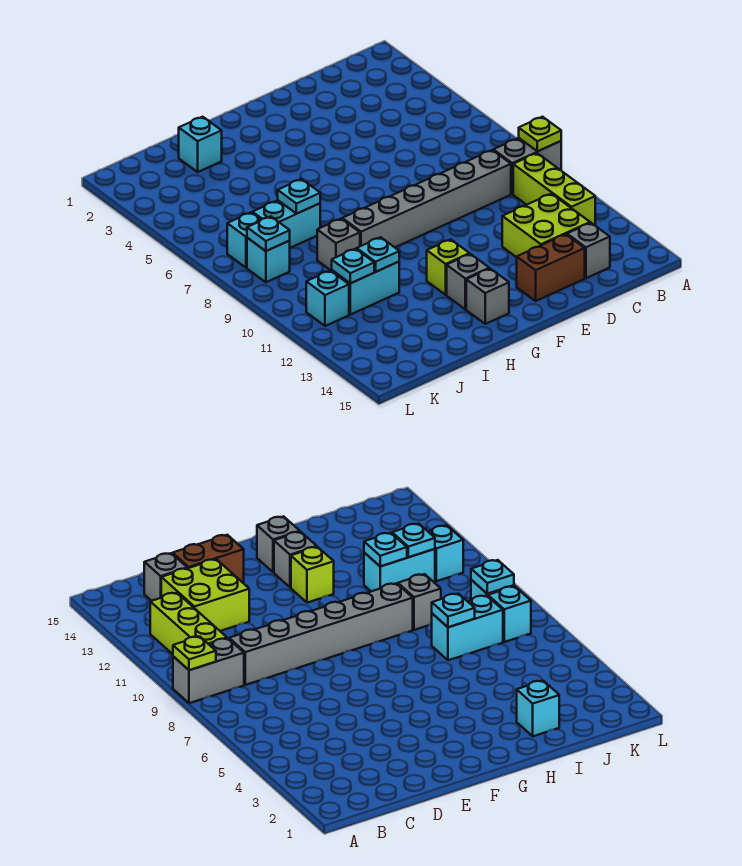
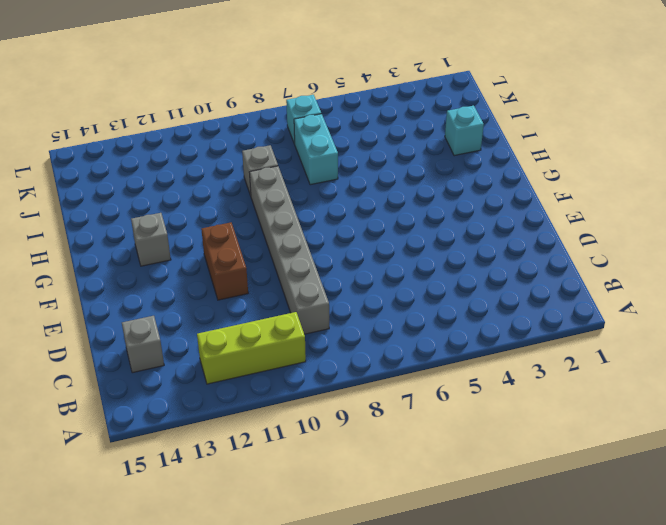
brown 1x2 brick [201,222,248,300] -> brown 1x2 brick moved to [517,234,585,301]
none -> grey 1x2 brick [493,138,561,194]
none -> lime 2x2 brick [502,194,590,257]
none -> lime 1x1 brick [427,239,470,295]

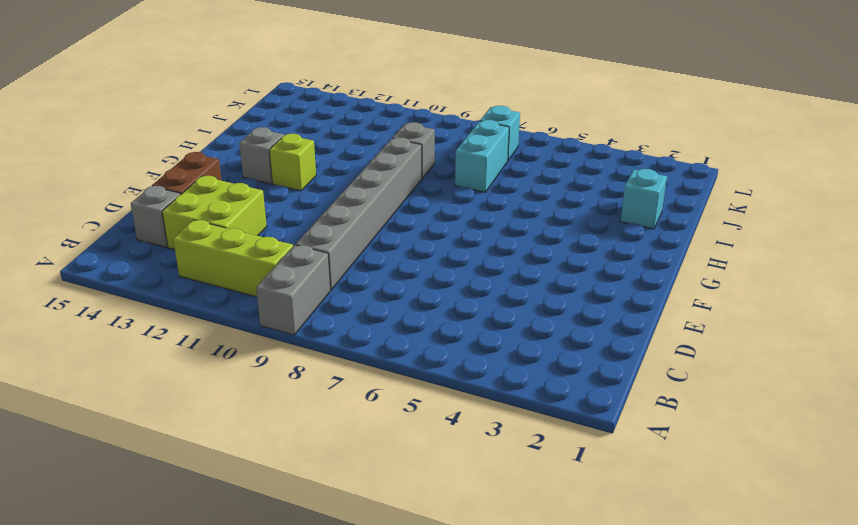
none -> grey 1x1 brick [466,269,509,324]
none -> cyan 1x2 brick [332,262,399,315]
none -> cyan 1x1 brick [247,238,290,282]

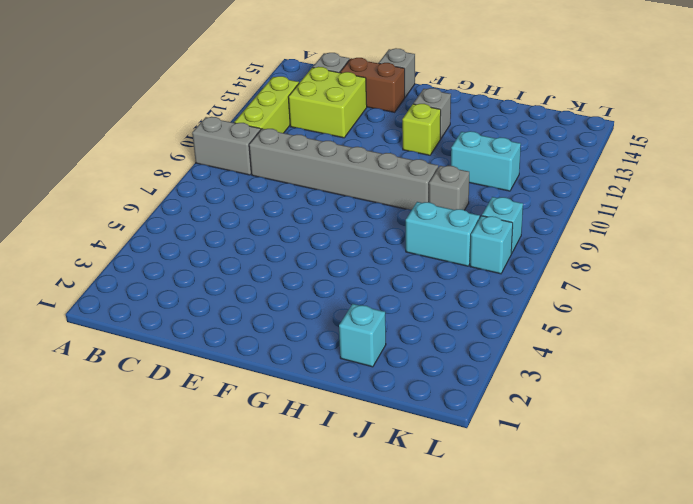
grey 1x1 brick [379,48,415,97] -> grey 1x1 brick moved to [466,269,509,324]
none -> cyan 1x1 brick [306,271,349,326]
none -> lime 1x1 plate [519,117,561,151]
none -> cyan 1x1 plate [278,179,320,214]

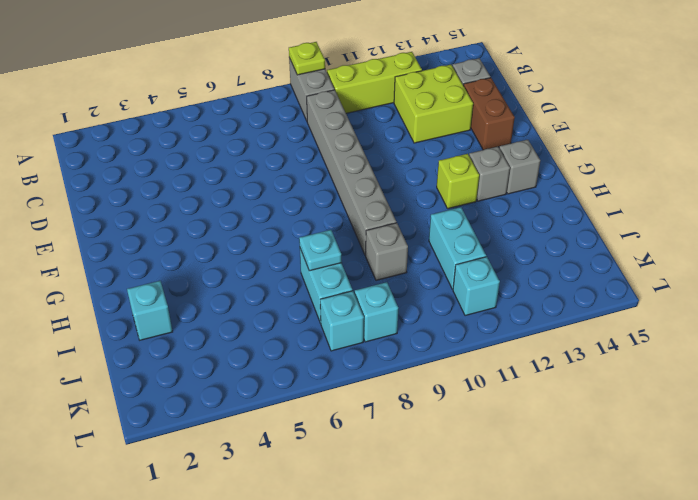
none -> cyan 1x1 plate [357,237,399,272]
none -> cyan 1x1 plate [332,249,374,283]
none -> cyan 1x1 plate [247,217,290,251]

